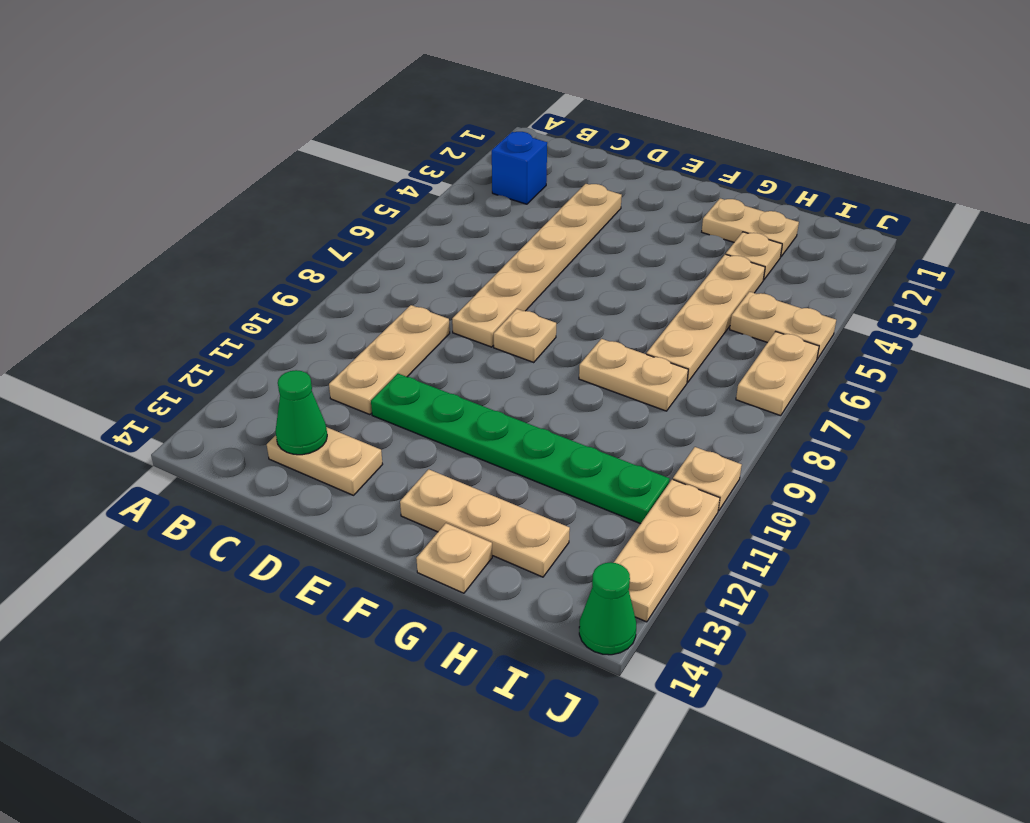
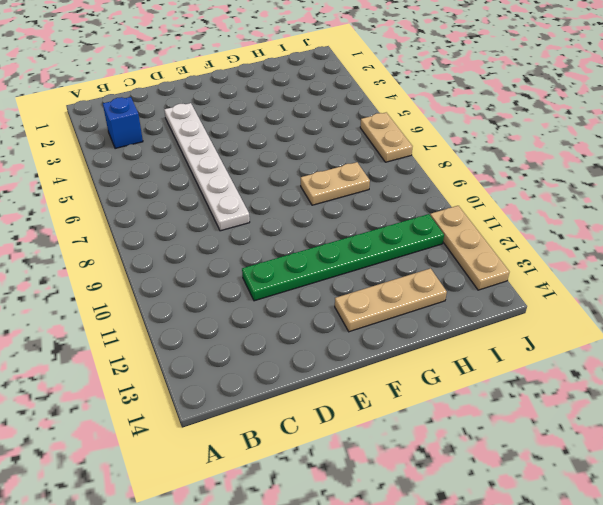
white 1x6 plate [164,103,250,231] -> tan 1x6 plate [452,184,622,347]
none -> tan 1x3 plate [329,305,450,415]
none -> tan 1x2 plate [267,427,383,495]
none -> tan 1x1 plate [494,309,556,362]

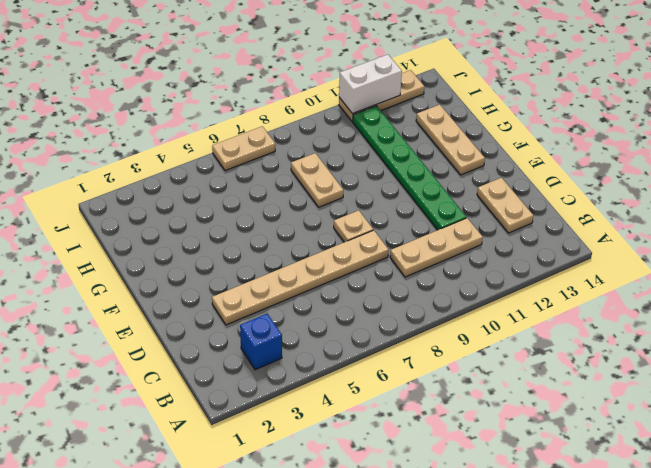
white 1x2 brick [339,54,402,114] -> none
none -> tan 1x2 plate [702,198,799,257]
none -> tan 1x1 plate [416,523,492,593]
none -> tan 1x1 plate [726,232,782,280]

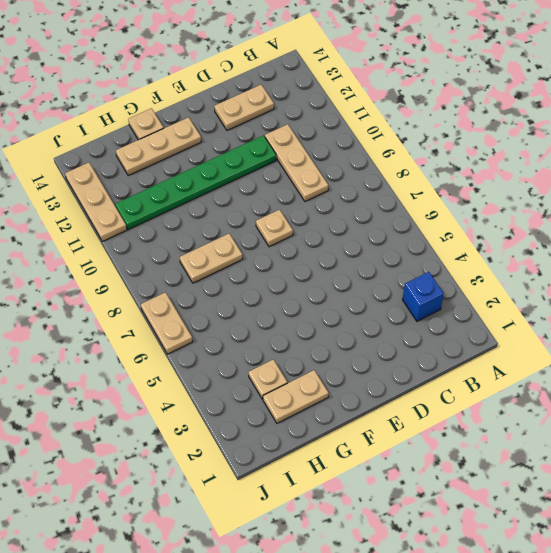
none -> tan 1x6 plate [452,184,622,347]
none -> tan 1x4 plate [646,254,765,383]
none -> tan 1x2 plate [730,292,836,359]

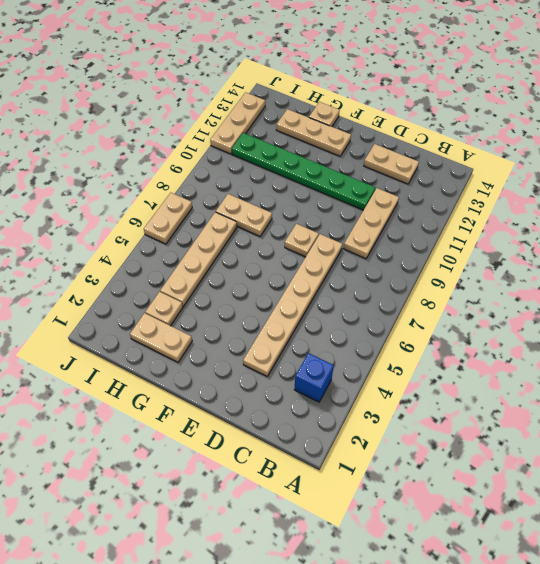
none -> tan 1x2 plate [730,292,836,359]
none -> tan 1x1 plate [673,447,742,511]
none -> green 1x1 cone [579,562,636,655]

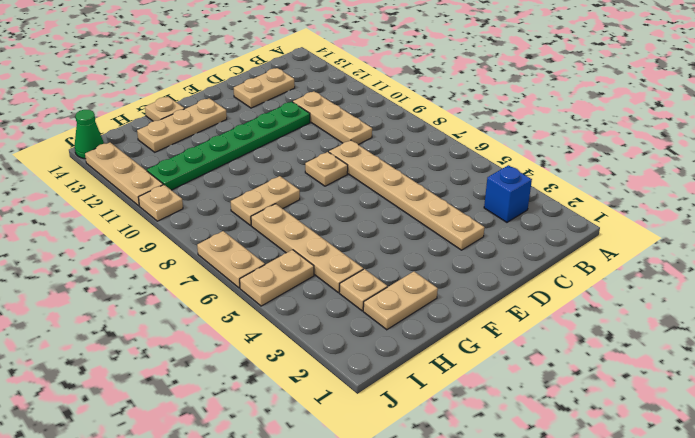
none -> green 1x1 cone [275,370,327,455]

